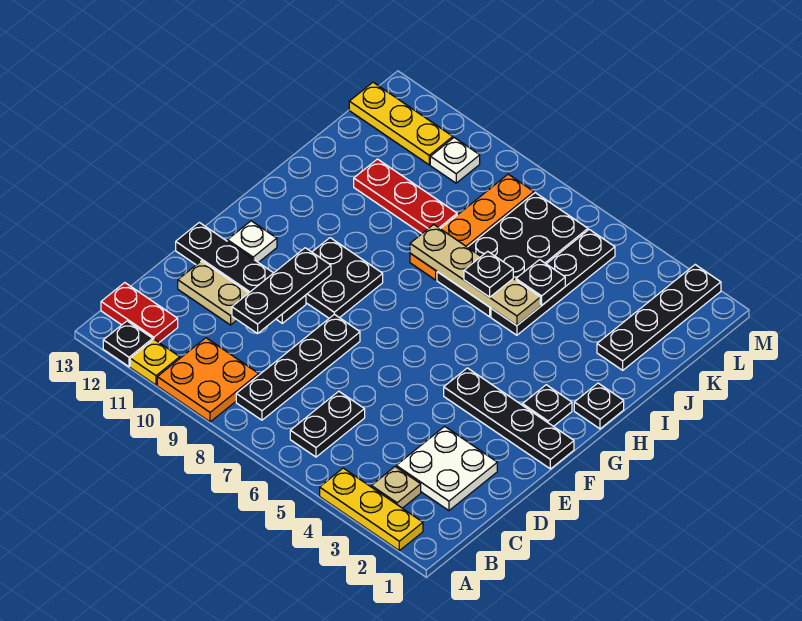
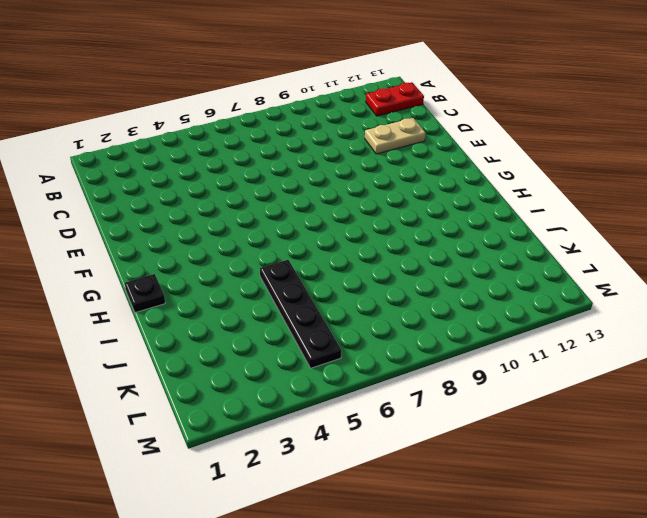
none -> yellow 1x3 plate [320,468,423,551]
none -> orange 2x2 plate [157,338,259,422]
none -> yellow 1x1 plate [130,340,180,385]

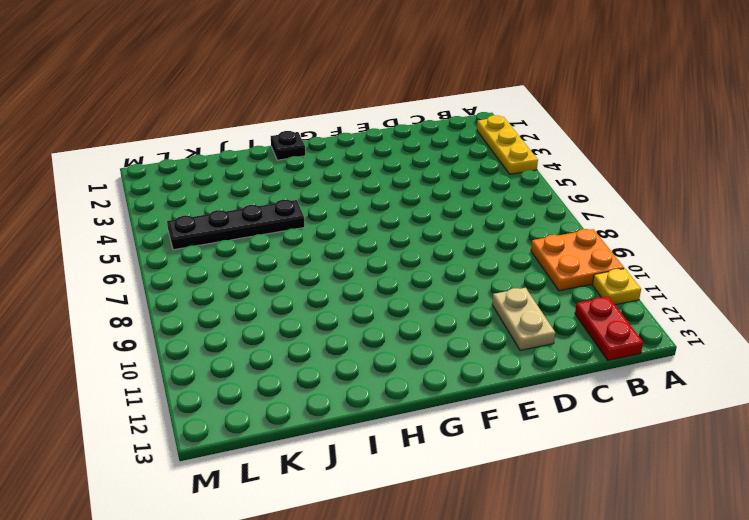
none -> black 1x1 plate [103,321,153,367]
none -> tan 1x1 plate [371,467,421,508]
none -> black 1x2 plate [290,391,365,457]

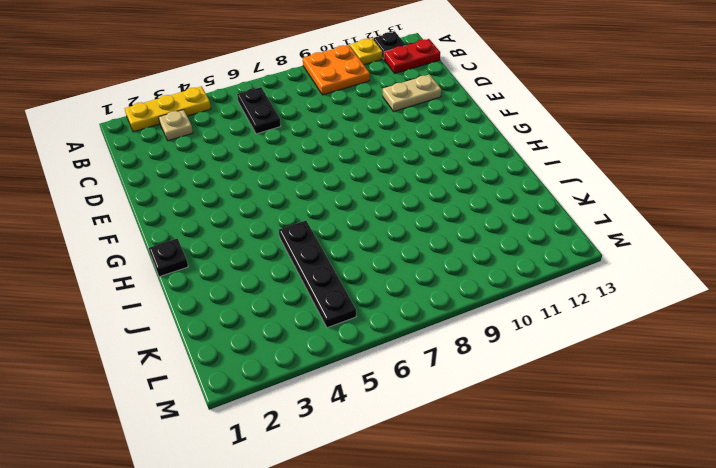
none -> black 1x4 plate [236,314,360,420]
none -> white 2x2 plate [396,426,497,511]
none -> black 1x4 plate [176,222,306,323]

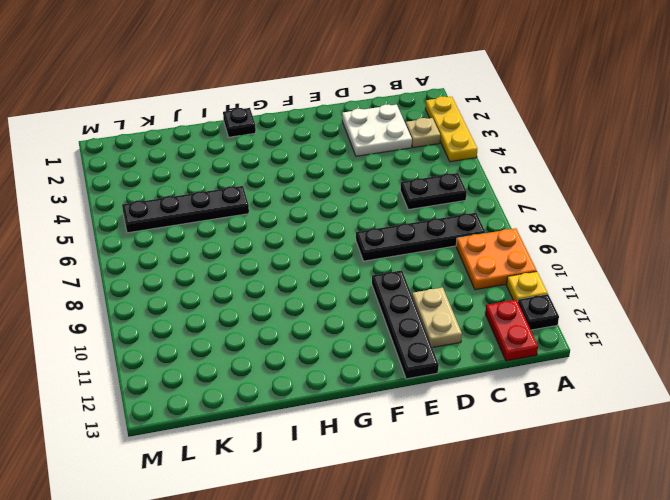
none -> black 1x4 plate [444,368,574,469]
none -> black 2x2 plate [306,238,383,318]
none -> white 1x1 plate [227,221,277,263]

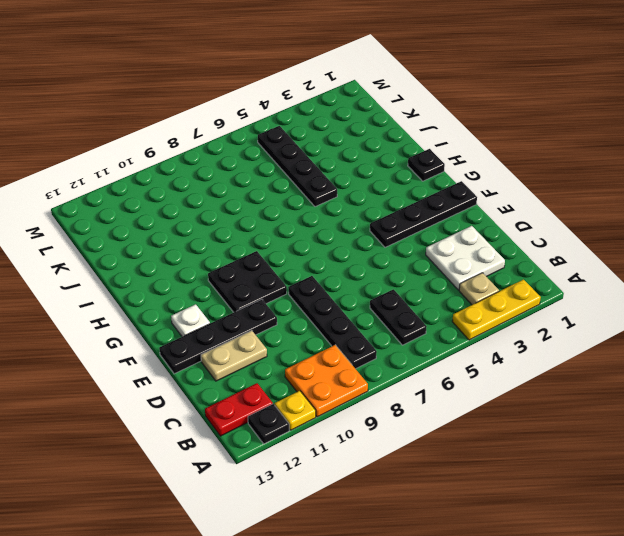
none -> black 1x1 plate [523,385,572,427]
none -> black 2x4 plate [437,193,588,317]
none -> orange 1x4 plate [410,174,534,280]

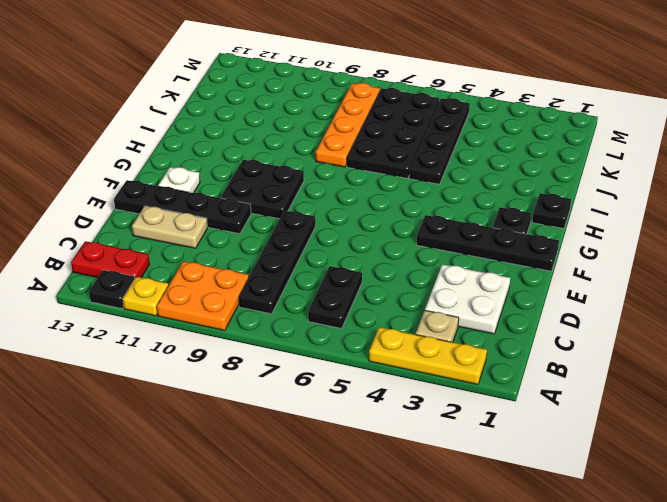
none -> black 1x4 plate [597,265,721,370]
none -> red 1x3 plate [354,159,457,234]
none -> white 1x1 plate [430,138,480,183]

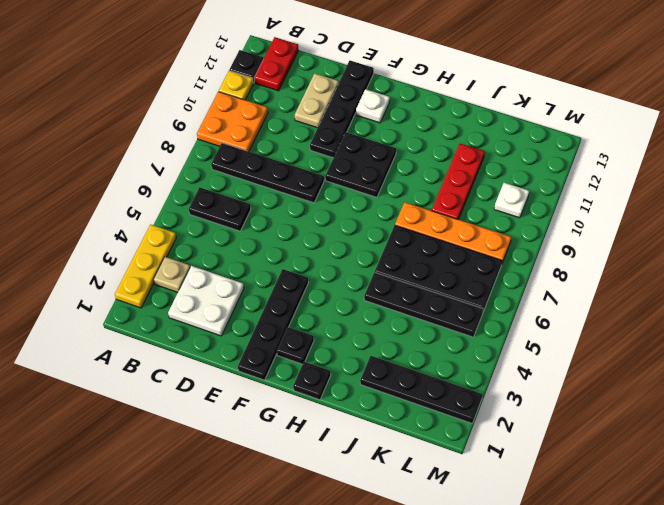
none -> yellow 1x3 plate [349,82,453,165]
none -> black 1x3 plate [232,248,331,334]
none -> tan 1x4 plate [410,224,540,326]

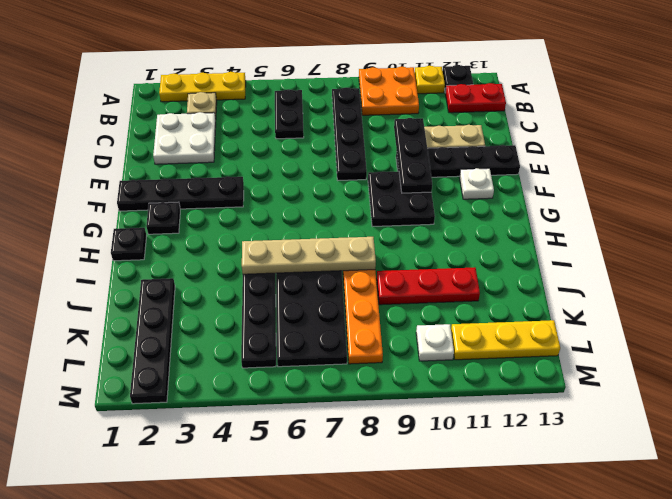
none -> black 1x1 plate [516,260,565,305]
none -> black 1x1 plate [464,251,513,297]

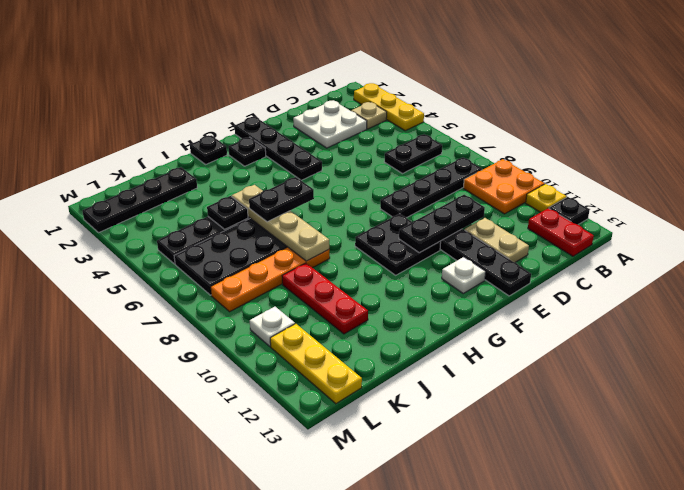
black 1x2 plate [249,177,314,222] -> black 1x1 plate [464,251,513,297]

